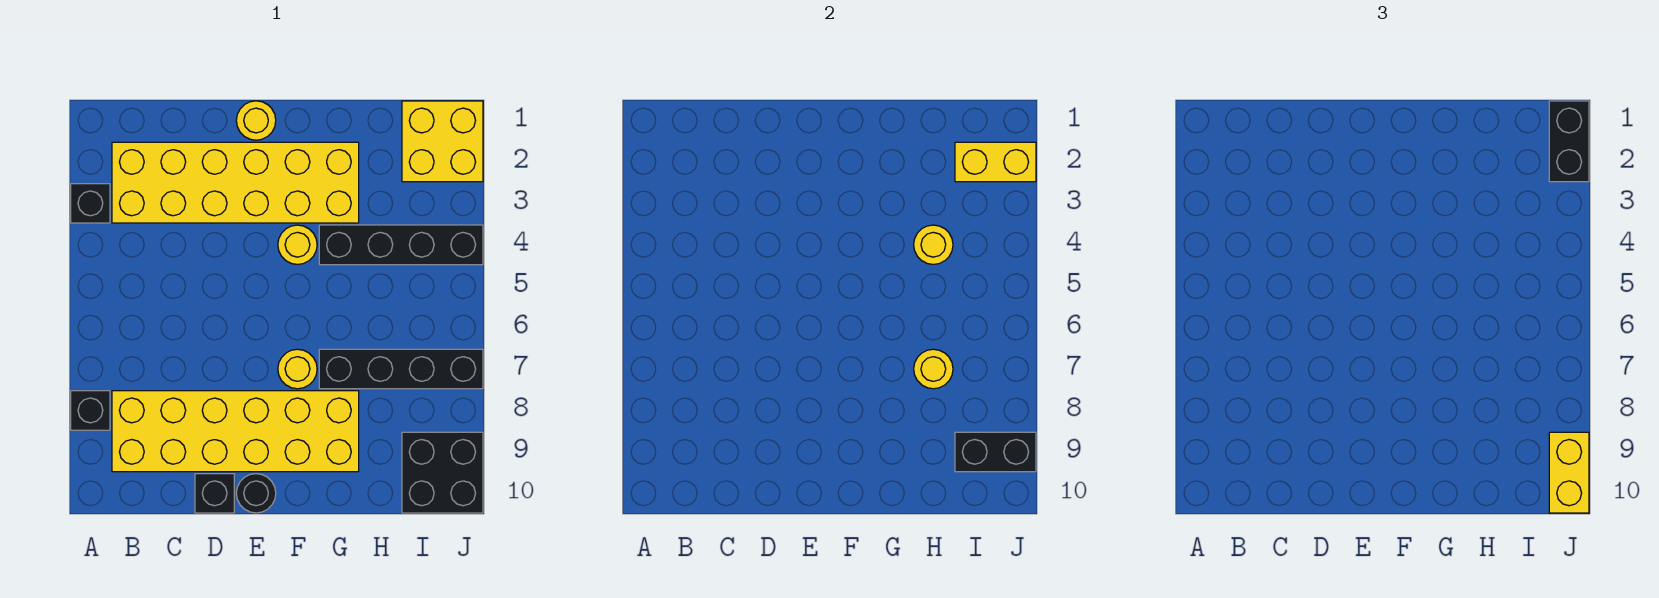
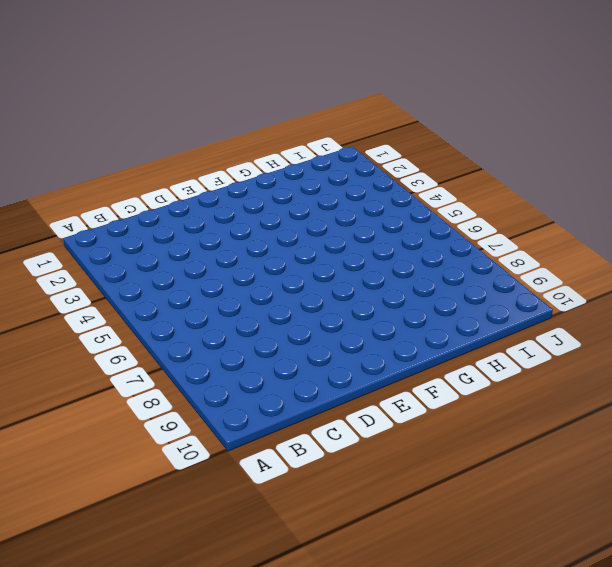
none -> black 1x1 brick [71,184,110,223]
none -> black 1x1 brick [71,391,110,430]
none -> yellow 2x6 brick [112,142,359,223]

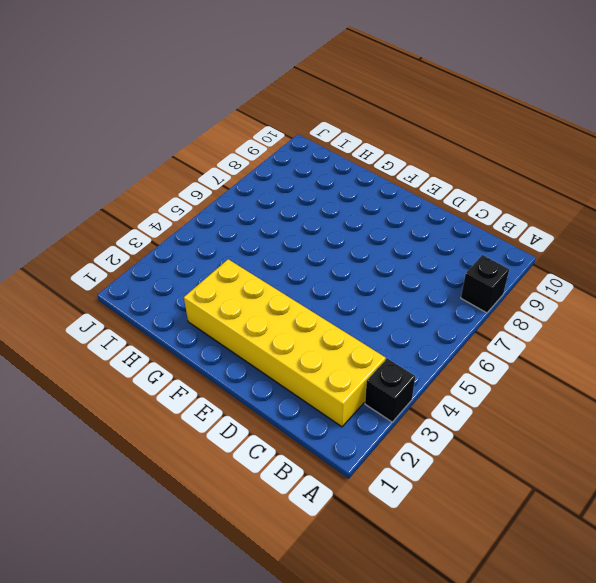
none -> yellow 2x6 brick [112,391,359,472]
none -> black 1x1 brick [195,474,234,513]
none -> yellow 1x1 round brick [236,101,276,140]

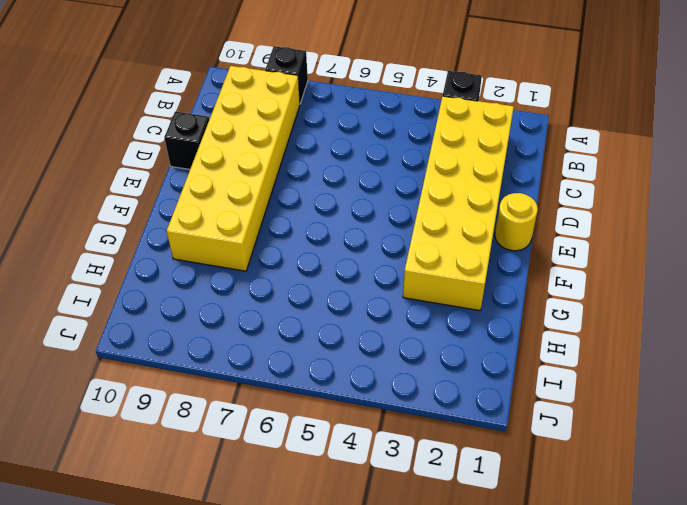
none -> black 1x1 round brick [236,474,276,513]
none -> yellow 1x1 round brick [278,225,317,264]
none -> yellow 1x1 round brick [278,349,317,389]

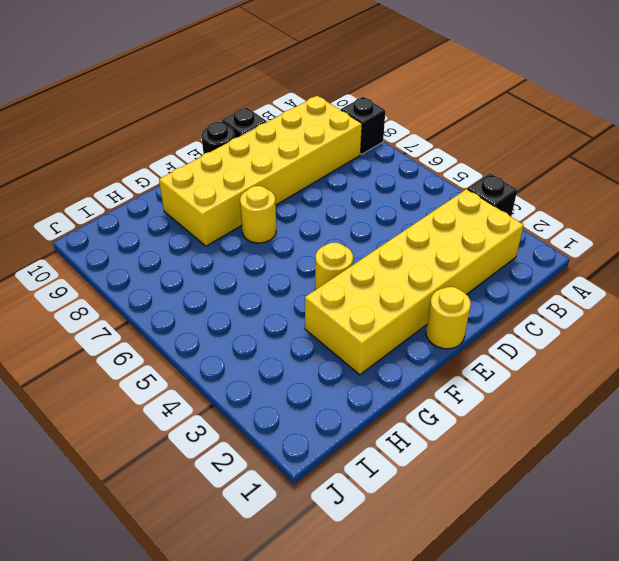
none -> black 1x4 brick [319,225,483,265]
none -> black 1x4 brick [319,349,483,389]
none -> yellow 2x2 brick [402,101,483,182]

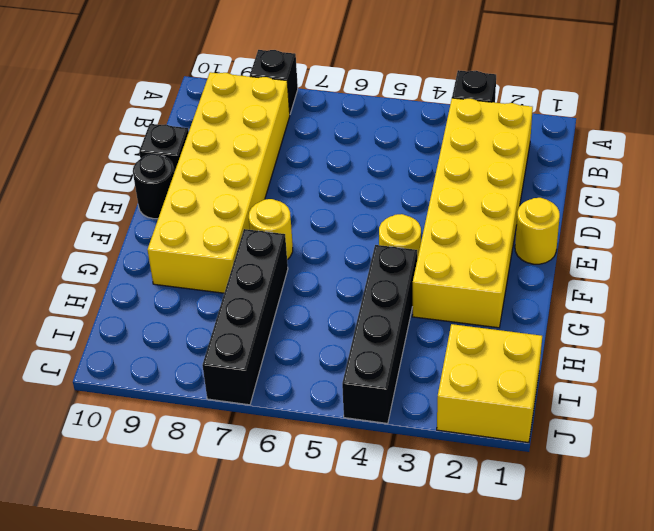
none -> black 2x2 brick [402,432,483,513]
none -> yellow 1x1 round brick [914,225,953,264]
none -> yellow 1x1 round brick [914,349,953,389]

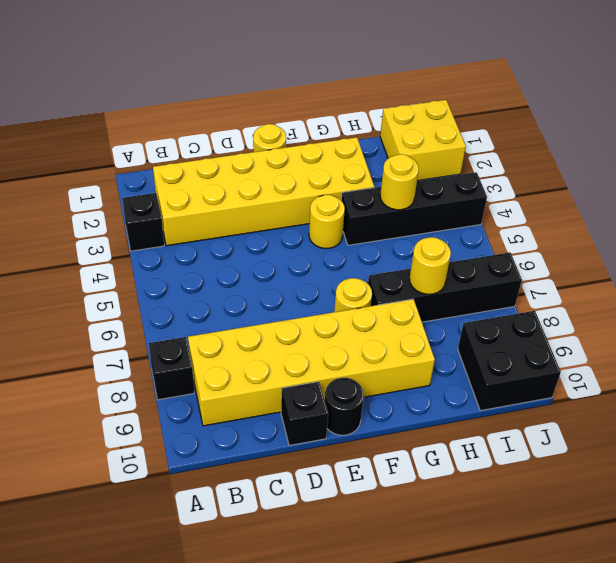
none -> yellow 1x2 brick [955,142,1036,182]
none -> black 1x2 brick [955,432,1036,472]
none -> black 1x2 brick [1549,101,1589,182]

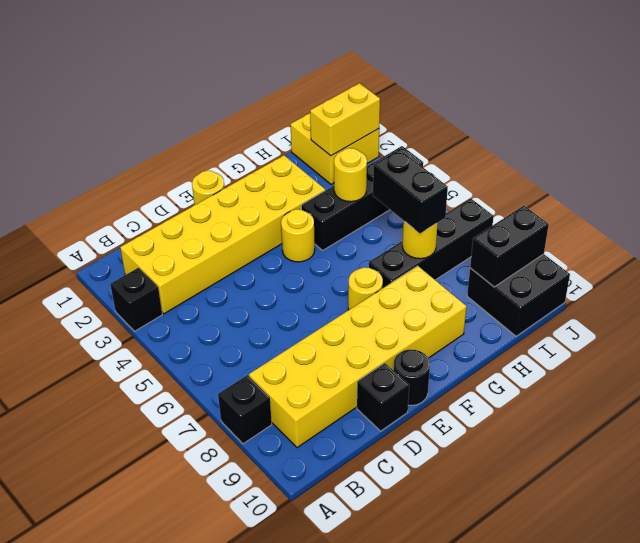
black 1x2 brick [373,150,448,233] -> black 1x2 brick moved to [1549,101,1589,182]
none -> yellow 1x2 brick [1549,432,1589,513]

